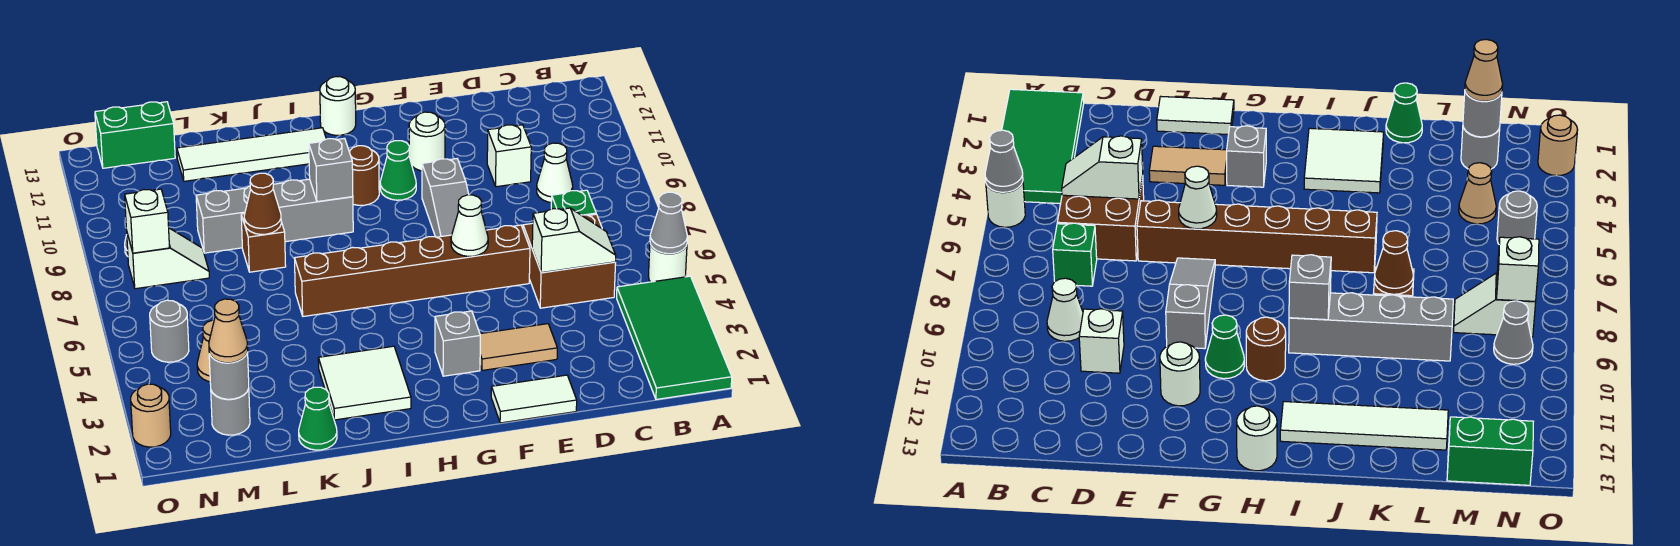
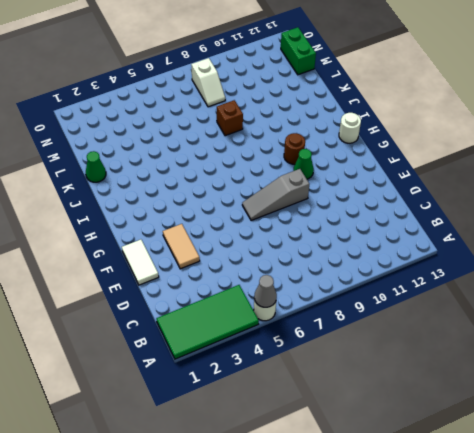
none -> brown 2x2 brick [523,214,616,308]
none -> green 1x1 brick [551,190,596,216]
none -> white 1x1 cone [537,143,573,202]
none -> white 1x1 brick [487,125,531,187]

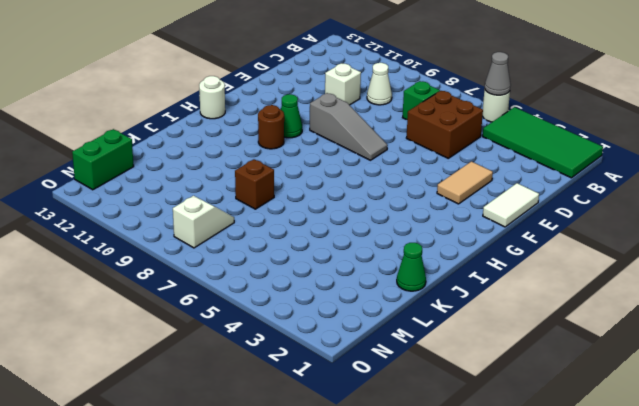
none -> brown 1x6 brick [294,225,530,316]
none -> white 1x1 round brick [409,112,445,171]
none -> grey 1x1 brick [435,311,480,376]
none -> white 2x2 tile [318,346,411,420]

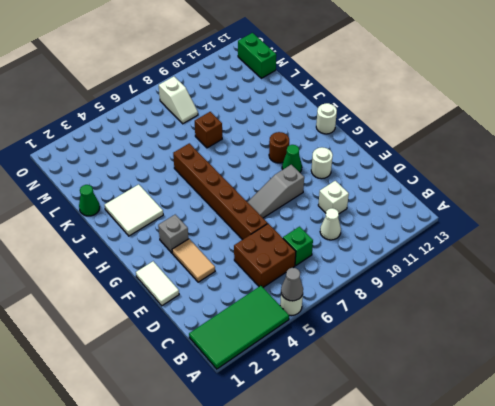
none -> grey 1x4 brick [196,179,353,253]
none -> white 1x4 tile [177,128,326,181]
none -> grey 1x1 round brick [211,388,250,435]
none -> tan 1x1 cone [197,320,214,382]

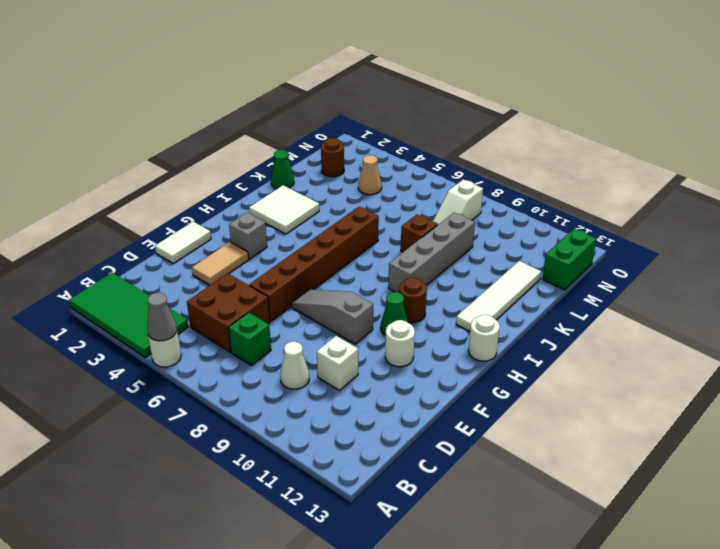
brown 1x1 round brick [321,138,344,177] -> grey 1x1 round brick [211,388,250,435]
none -> grey 1x1 round brick [150,300,189,362]
none -> grey 1x1 cone [1494,301,1533,364]
none -> tan 1x1 round brick [131,384,171,447]
none -> white 1x2 slope [532,208,616,273]

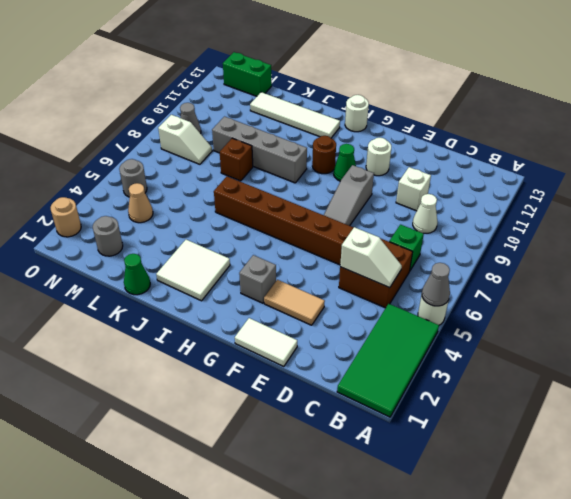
none -> white 1x1 cone [451,195,488,256]
none -> grey 1x1 brick [309,138,353,202]
none -> brown 1x1 cone [244,173,281,234]
none -> grey 1x1 round brick [209,352,249,399]

